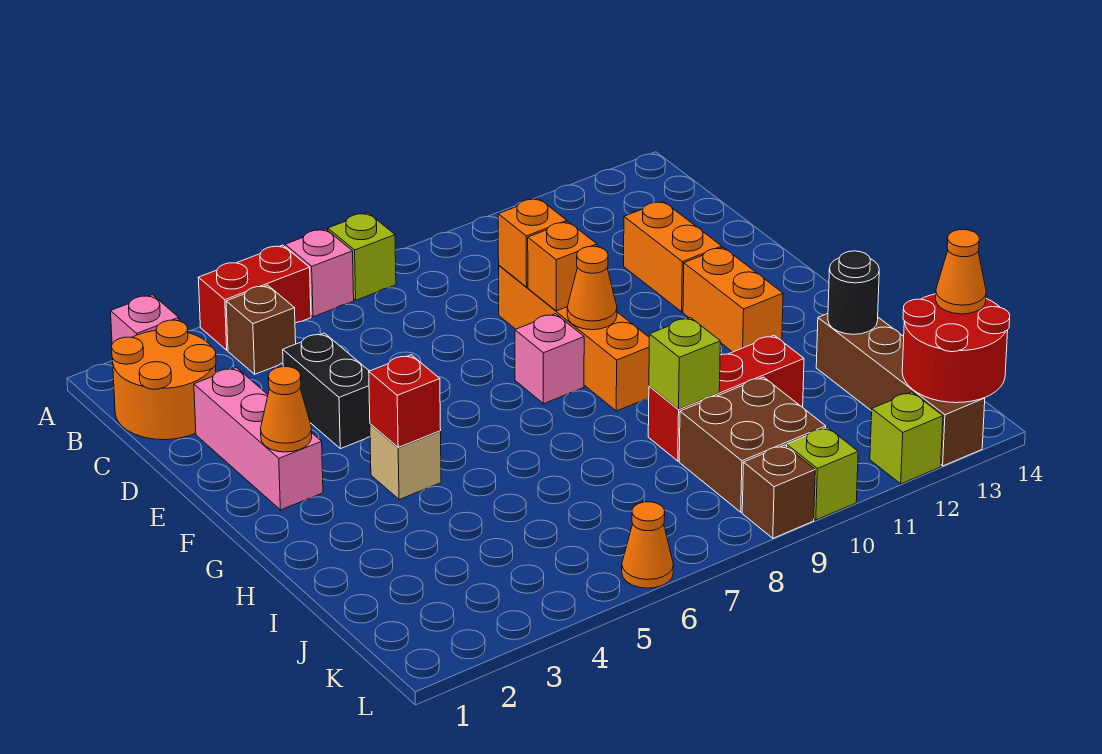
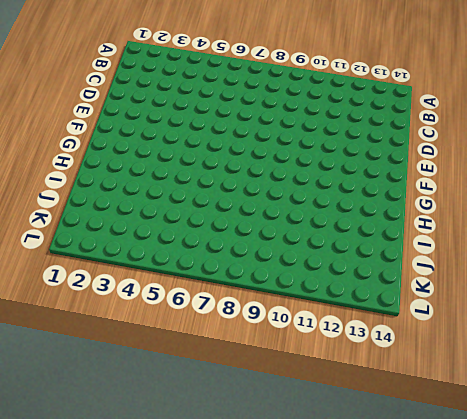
none -> pink 1x1 brick [111,295,179,344]
none -> red 1x2 brick [198,245,311,350]
none -> pink 1x1 brick [285,229,354,317]

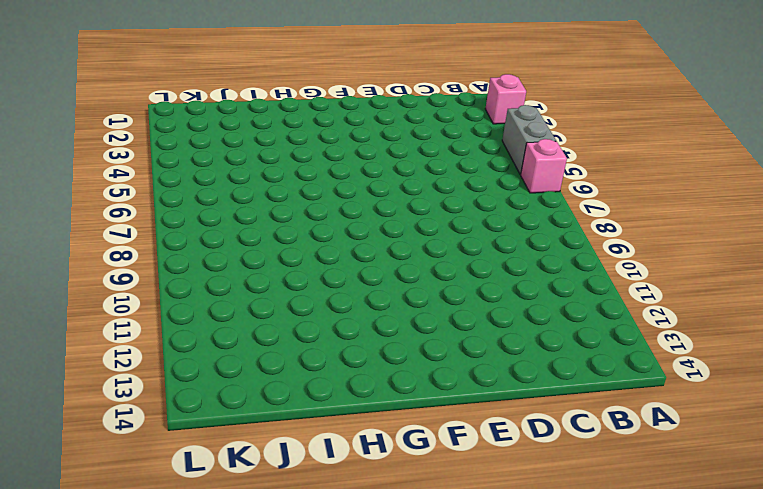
grey 1x2 brick [502,105,556,175] -> red 1x2 brick [198,245,311,350]
none -> lime 1x1 brick [328,213,396,300]
none -> orange 2x2 round brick [112,320,216,440]
none -> brown 1x1 brick [226,285,296,374]

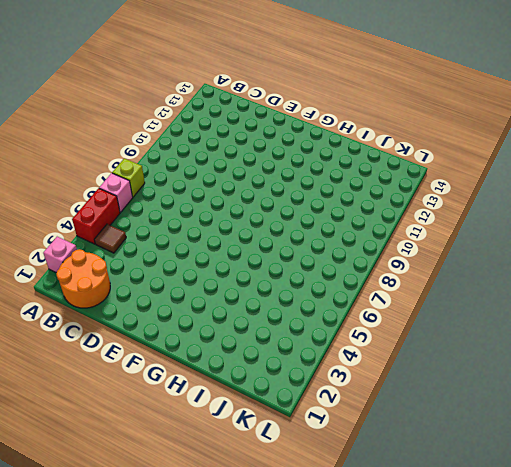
brown 1x1 tile [94,224,126,253] -> brown 1x1 brick [226,285,296,374]
none -> pink 1x3 brick [194,367,323,510]
none -> black 1x2 brick [283,333,370,449]
none -> orange 1x4 brick [499,266,649,411]

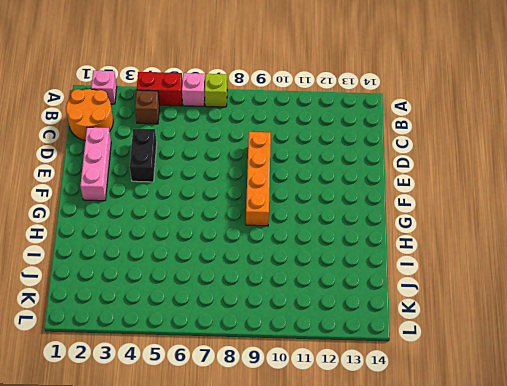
none -> orange 1x2 brick [624,201,722,312]
none -> pink 1x1 brick [515,314,584,404]
none -> orange 1x2 brick [683,247,783,352]

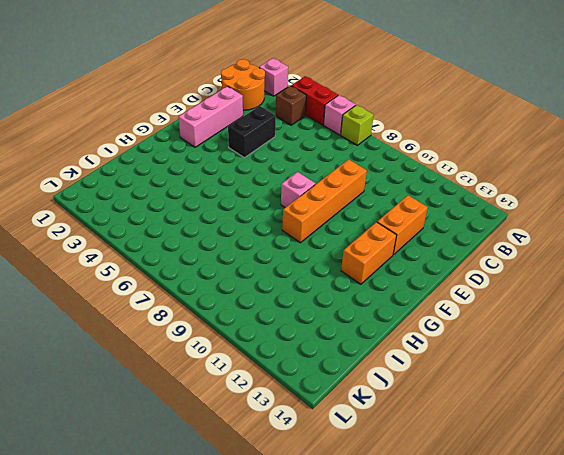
none -> tan 1x1 brick [370,424,441,500]
none -> red 1x3 brick [648,336,804,461]
none -> brown 1x4 brick [816,314,985,466]

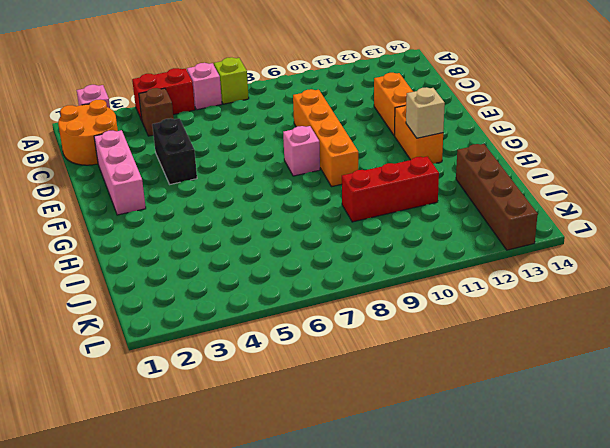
tan 1x1 brick [406,87,445,138] -> tan 1x1 brick moved to [370,424,441,500]
none -> brown 2x2 brick [679,377,826,512]
none -> orange 1x1 cone [622,502,674,588]
none -> brown 1x1 brick [742,445,815,538]

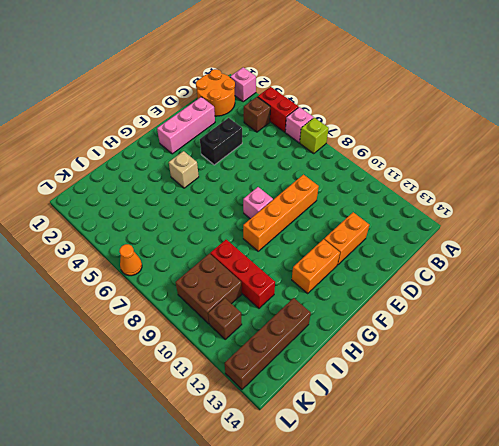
brown 1x1 brick [208,298,242,339] -> brown 1x1 brick moved to [742,445,815,538]
none -> lime 1x1 brick [787,427,858,520]
none -> lime 1x1 brick [870,392,943,484]
none -> orange 1x1 brick [498,198,567,287]

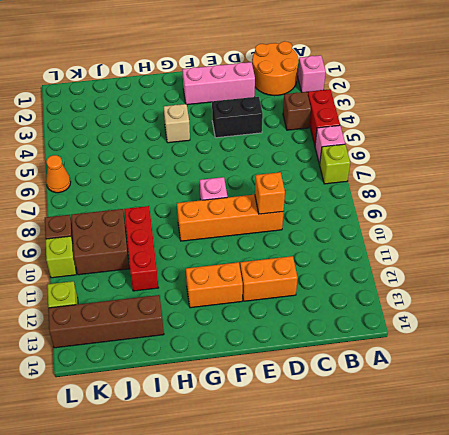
none -> orange 1x1 brick [528,222,597,311]
none -> orange 1x1 cone [261,367,312,452]
none -> orange 1x1 cone [567,246,617,330]

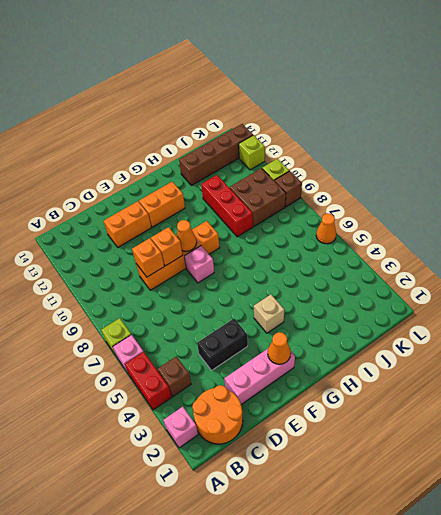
none -> red 1x1 brick [369,355,441,447]
none -> lime 1x1 brick [649,318,720,409]
none -> black 1x1 round brick [828,251,879,334]

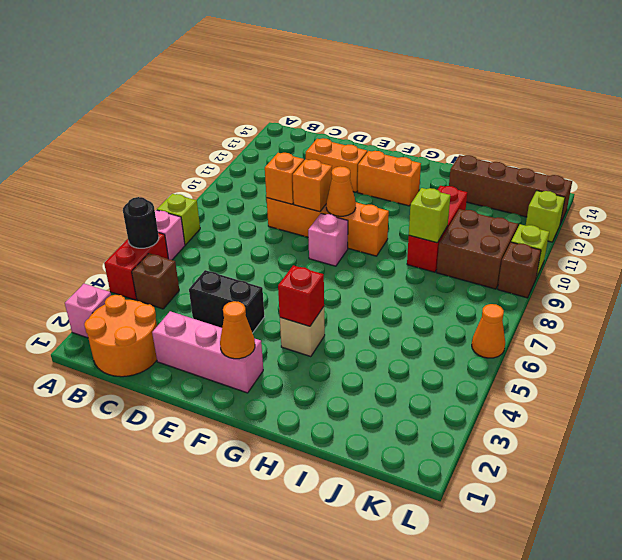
black 1x1 round brick [123,197,159,248] -> black 1x1 round brick moved to [828,251,879,334]
none -> red 2x2 round brick [902,294,1010,403]
none -> orange 1x1 cone [936,230,986,314]

